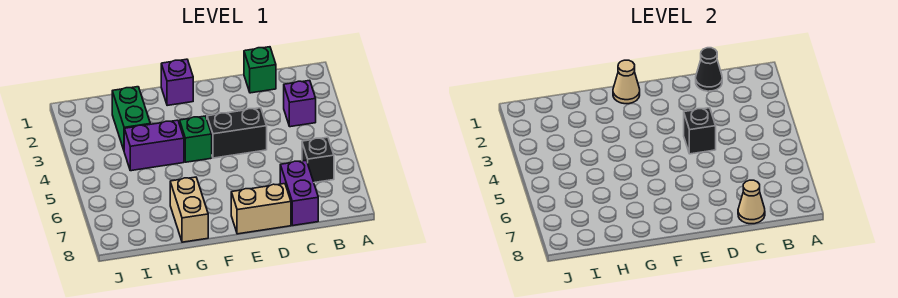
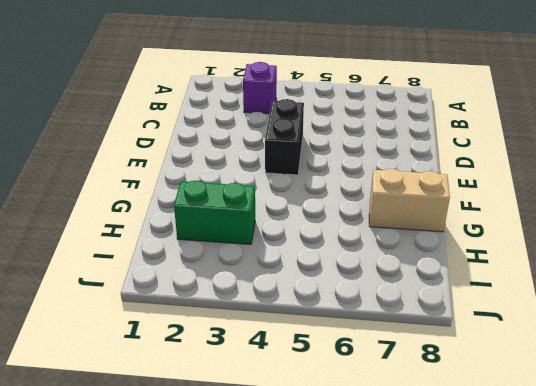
none -> black 1x1 brick [302,137,334,183]
none -> green 1x1 brick [244,47,276,93]
none -> purple 1x2 brick [280,161,318,226]

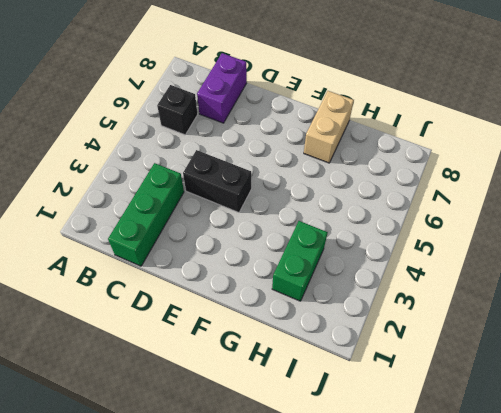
green 1x3 brick [108,163,184,266] -> green 1x1 brick [244,47,276,93]
none -> purple 1x1 brick [284,80,316,127]
none -> tan 1x2 brick [231,184,291,234]
none -> purple 1x1 brick [161,59,193,106]

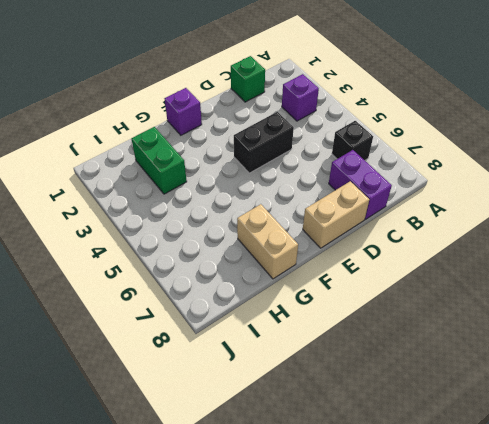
none -> green 1x1 brick [180,116,212,162]
none -> purple 1x2 brick [124,120,184,171]
none -> black 1x1 cone [696,48,722,91]

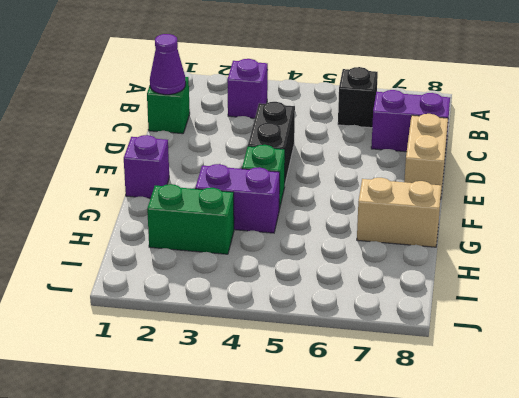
purple 1x1 cone [150,34,186,95] -> black 1x1 cone [696,48,722,91]
purple 1x2 brick [195,164,280,233] -> purple 1x2 brick turned to [124,120,184,171]
none -> tan 1x1 cone [738,180,765,224]
none -> black 1x1 brick [684,108,716,154]
none -> tan 1x1 cone [613,60,640,104]

